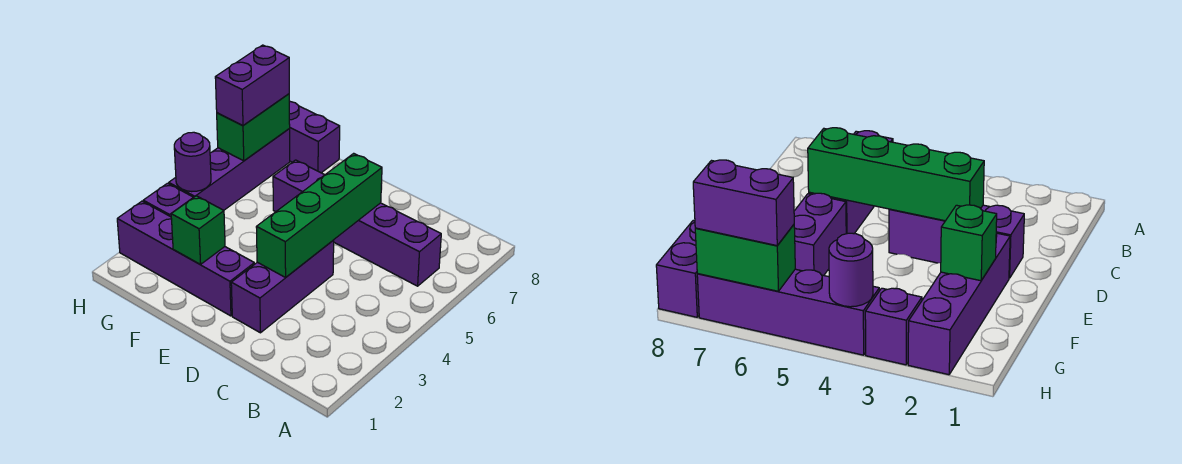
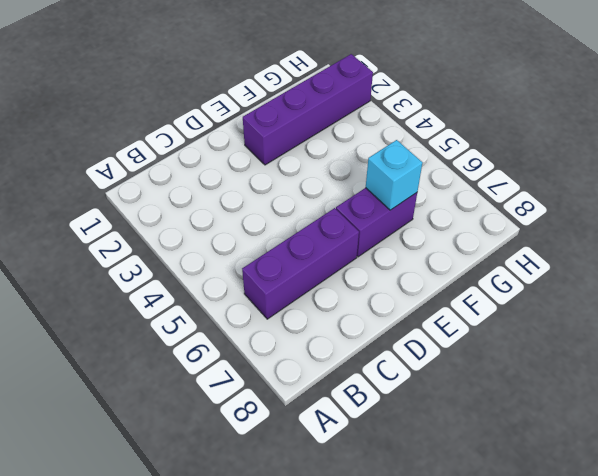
cyan 1x1 brick [366,140,422,210] -> none
none -> purple 1x3 brick [231,240,334,333]
none -> purple 1x2 brick [289,101,340,173]
none -> purple 1x1 brick [143,183,193,217]

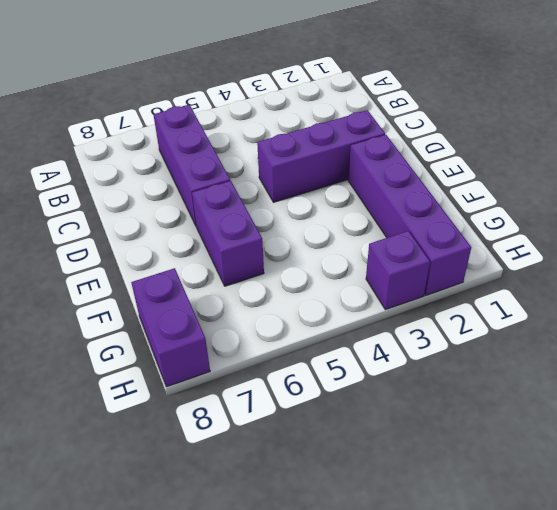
none -> purple 1x4 brick [169,129,290,210]
none -> green 1x4 brick [256,153,382,277]
none -> green 1x1 brick [171,196,225,264]

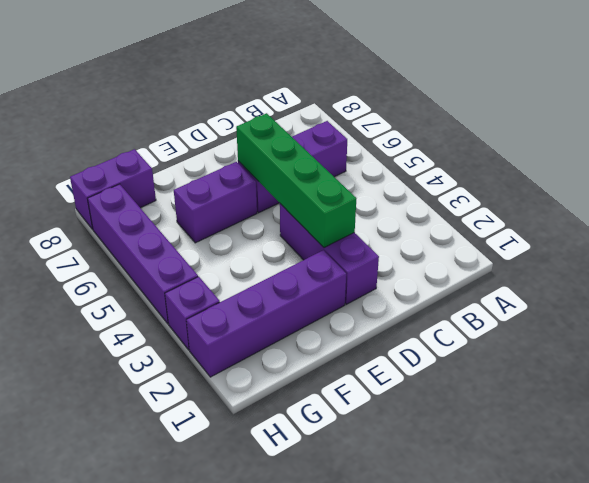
none -> green 1x1 brick [171,196,225,264]
none -> purple 1x1 round brick [174,132,211,192]
none -> green 1x2 brick [217,94,290,161]

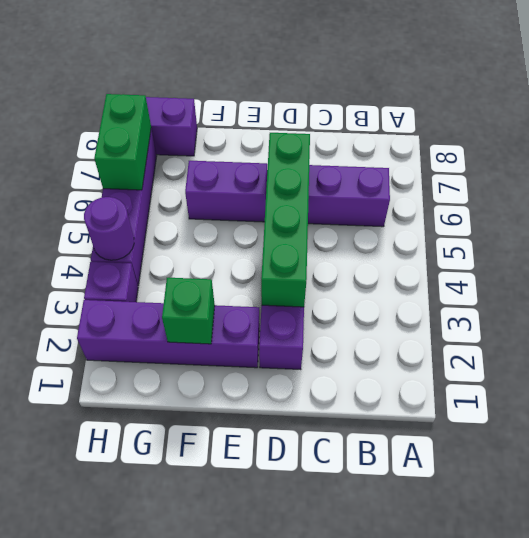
none -> purple 1x2 brick [215,45,289,126]

